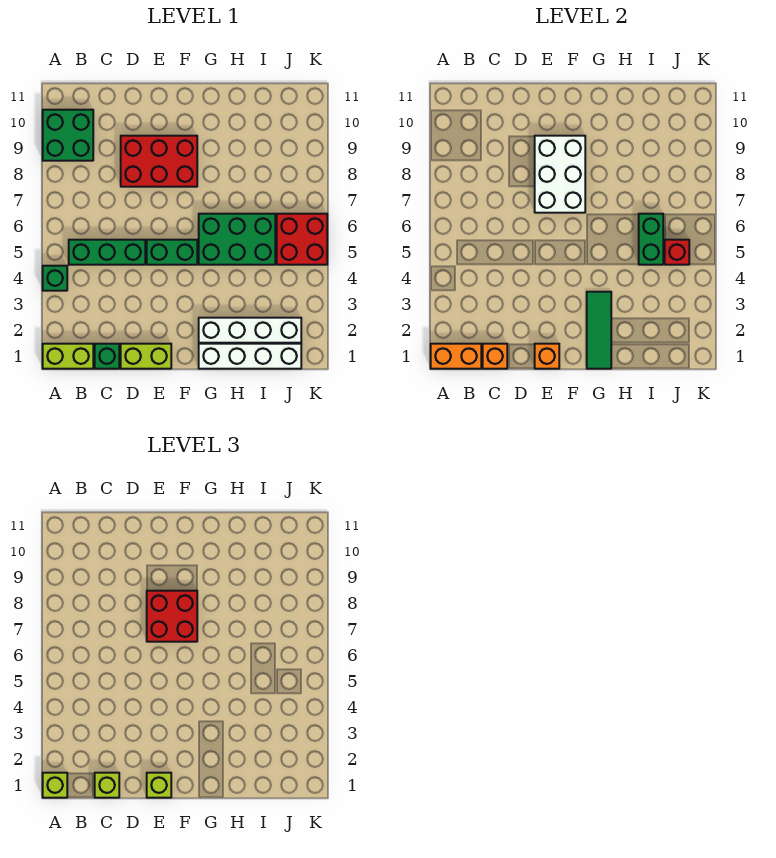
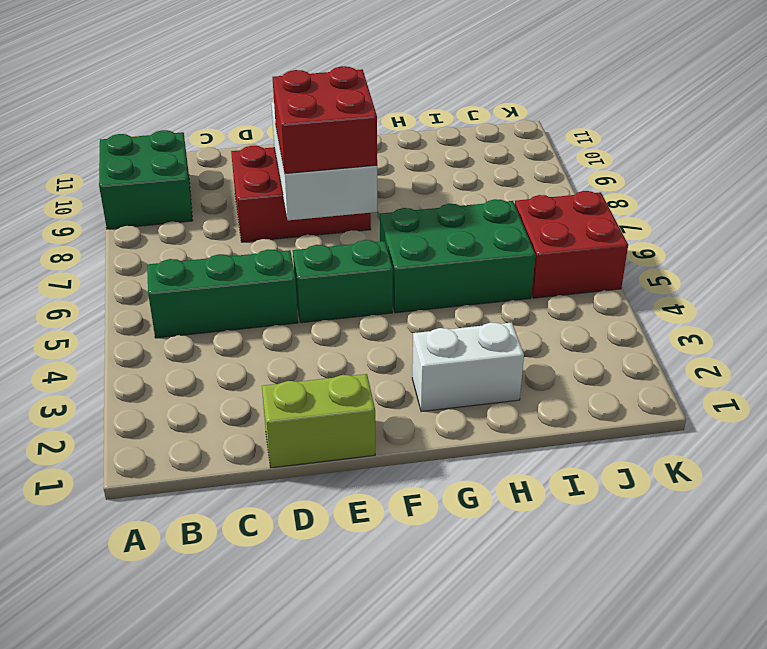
white 1x2 brick [412,322,524,412] -> white 1x4 brick [199,318,301,343]
none -> lime 1x2 brick [43,344,93,369]
none -> green 1x1 brick [43,266,67,291]
none -> green 1x1 brick [95,344,119,369]

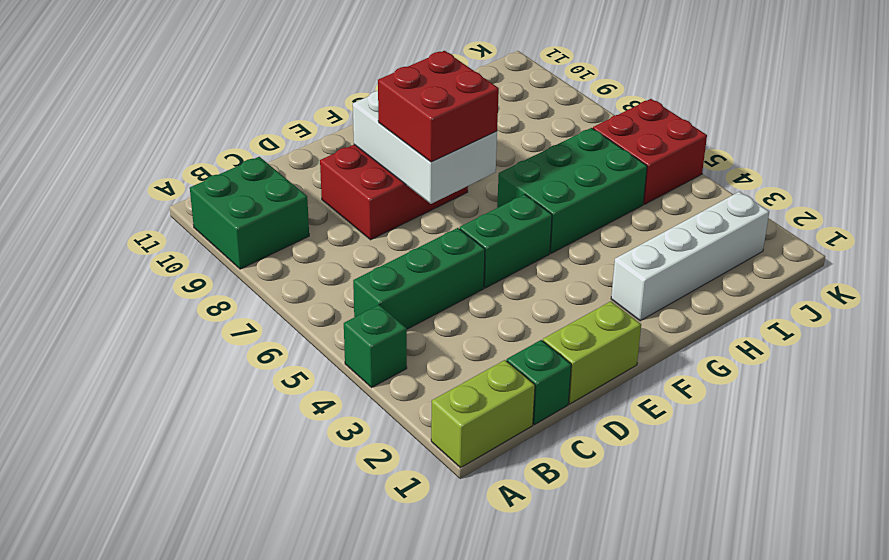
none -> white 1x4 brick [199,344,301,369]
none -> orange 1x2 brick [431,344,481,369]
none -> orange 1x1 brick [483,344,507,369]

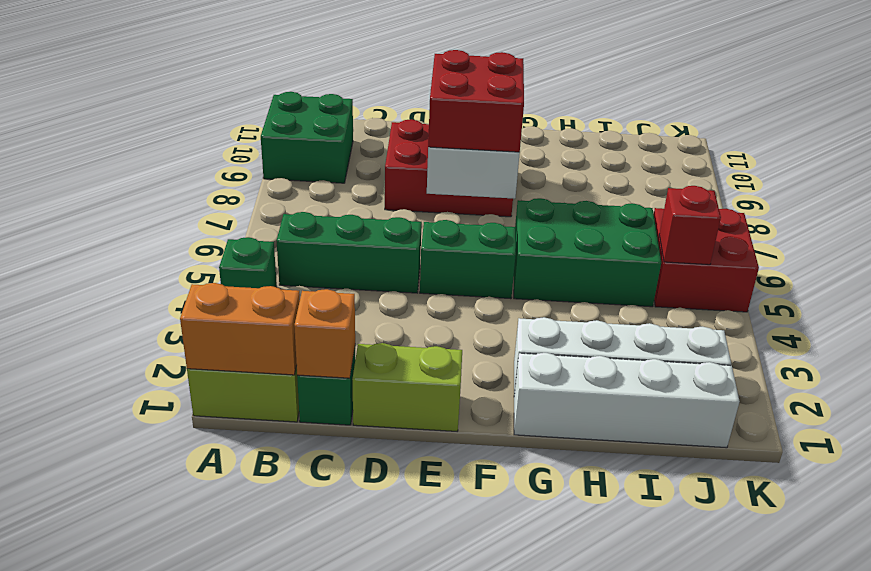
none -> orange 1x1 brick [535,344,559,369]
none -> green 1x3 tile [587,292,611,369]
none -> green 1x2 brick [639,214,663,265]

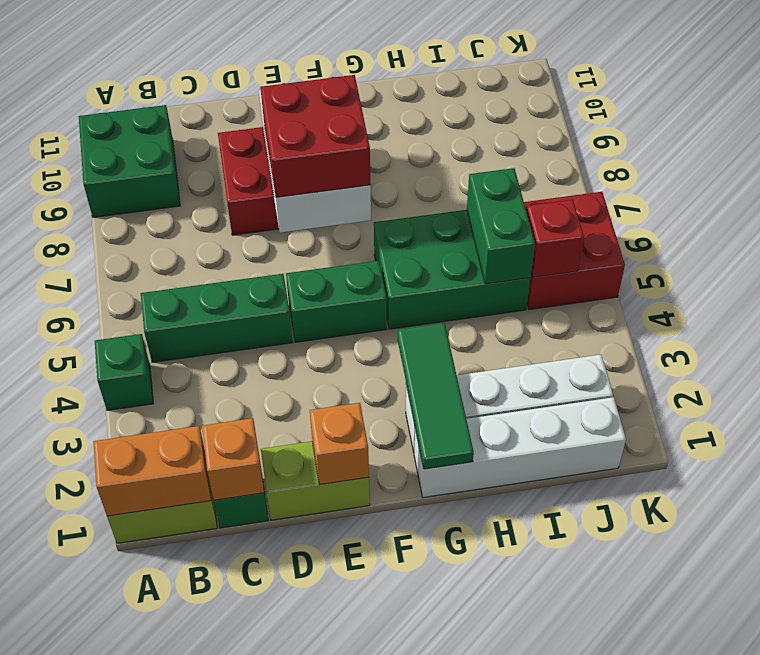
none -> lime 1x1 brick [43,773,67,798]
none -> lime 1x1 brick [95,773,119,798]
none -> lime 1x1 brick [147,773,171,798]

